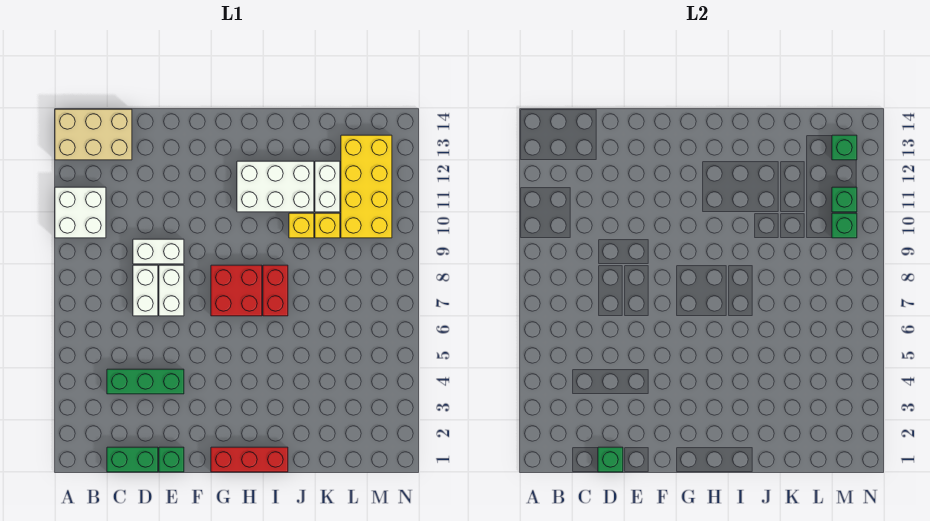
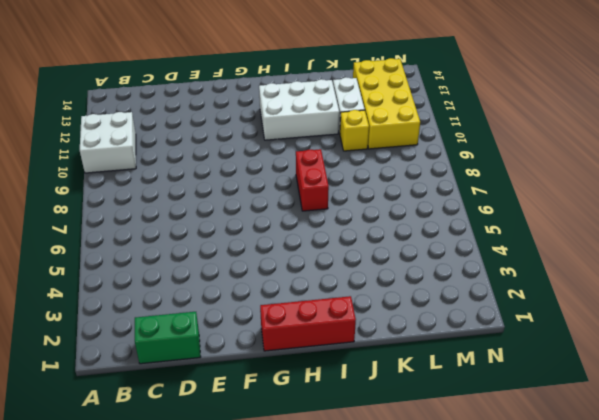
none -> tan 2x3 brick [55,109,132,160]
none -> green 1x3 brick [107,369,184,394]
none -> white 1x2 brick [133,265,158,316]

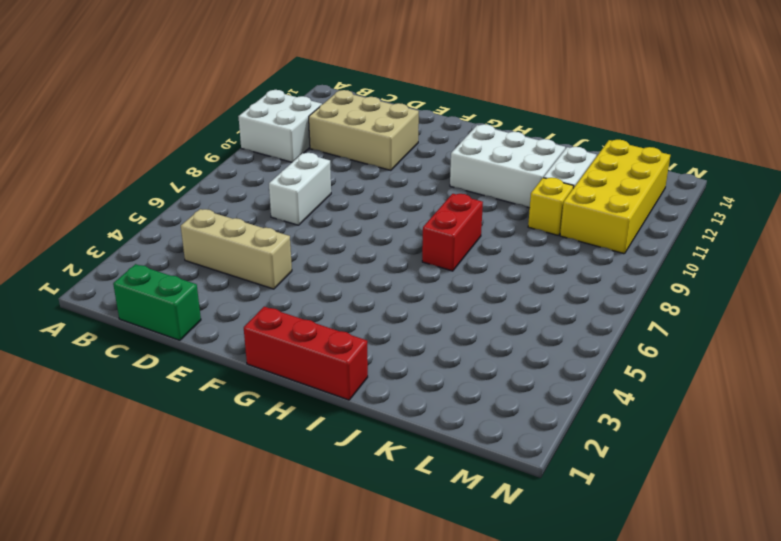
tan 1x3 brick [181,209,292,289] -> green 1x3 brick [107,369,184,394]
tan 2x3 brick [309,90,419,170] -> tan 2x3 brick moved to [55,109,132,160]
none -> white 1x2 brick [133,239,184,264]
none -> green 1x1 brick [159,447,184,472]
none -> white 1x2 brick [159,265,184,316]

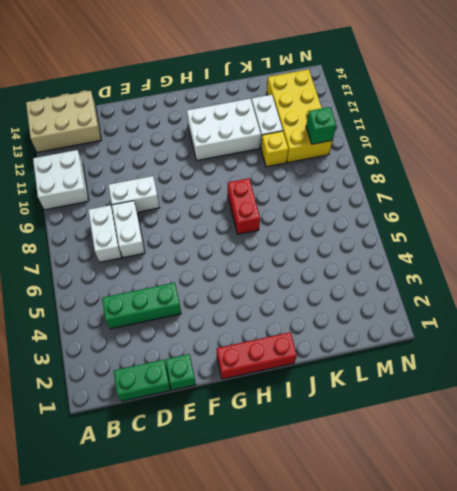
white 1x2 brick [88,205,122,262] -> white 1x2 brick moved to [159,265,184,316]
none -> red 2x2 brick [211,265,262,316]
none -> yellow 1x1 brick [289,213,314,238]
none -> green 1x1 brick [598,447,623,472]

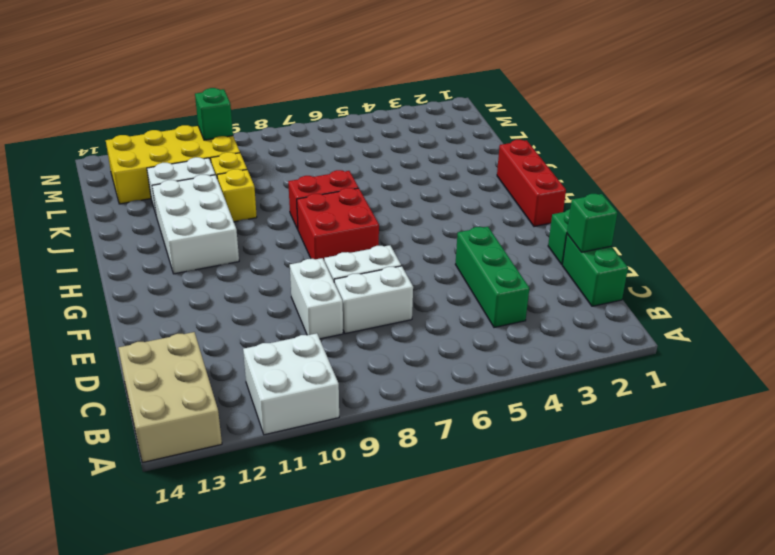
none -> green 1x1 brick [832,187,857,212]
none -> green 1x1 brick [832,135,857,160]

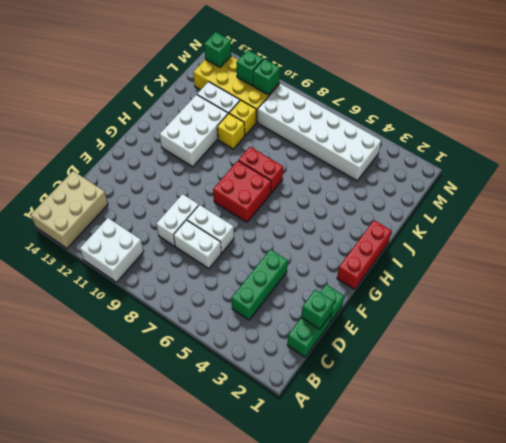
white 2x6 brick [258,84,381,181] -> none

